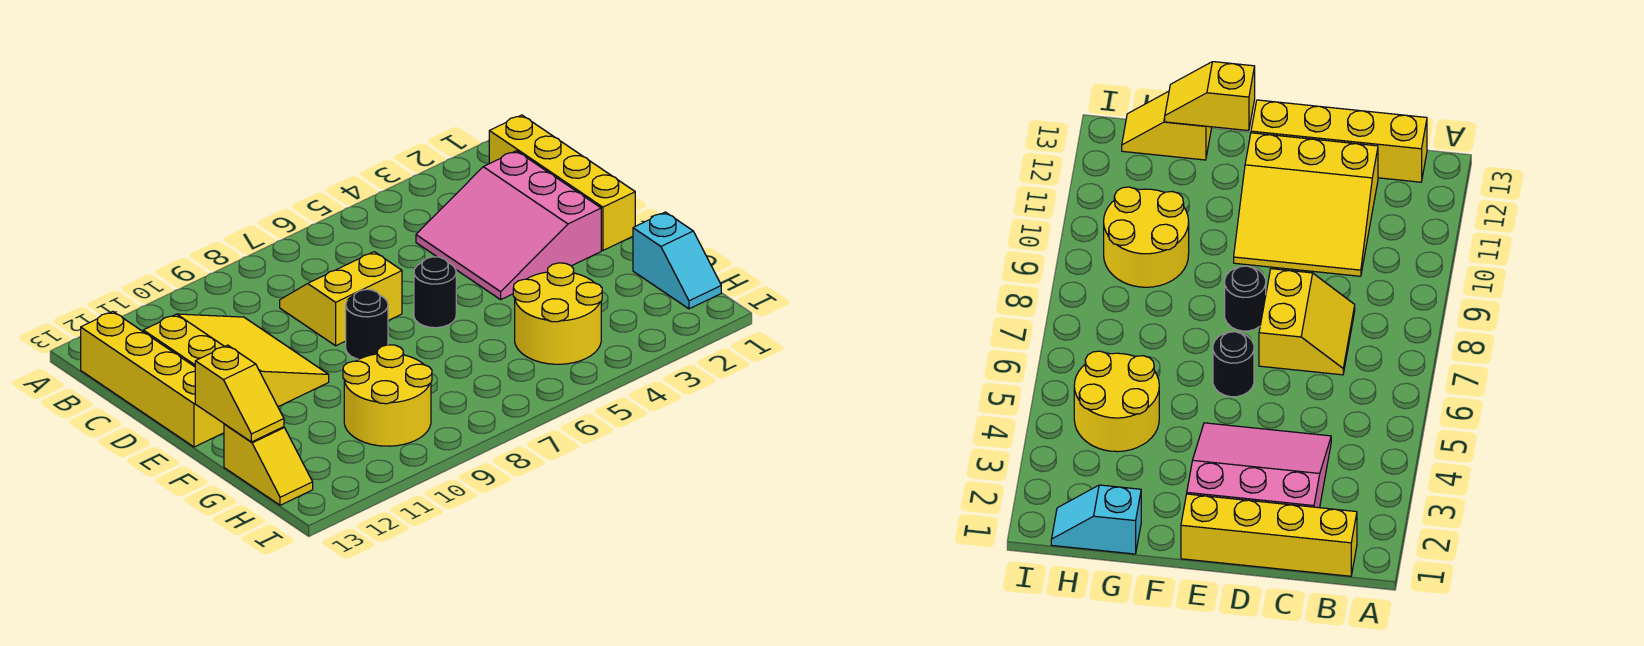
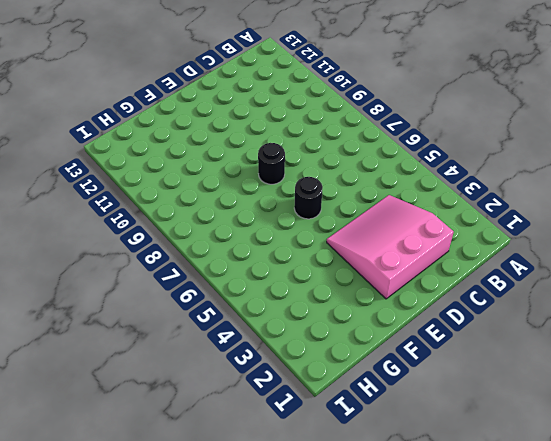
none -> yellow 1x4 brick [489,115,635,251]
none -> yellow 1x4 brick [81,312,224,447]
none -> yellow 2x2 slope [280,252,402,346]

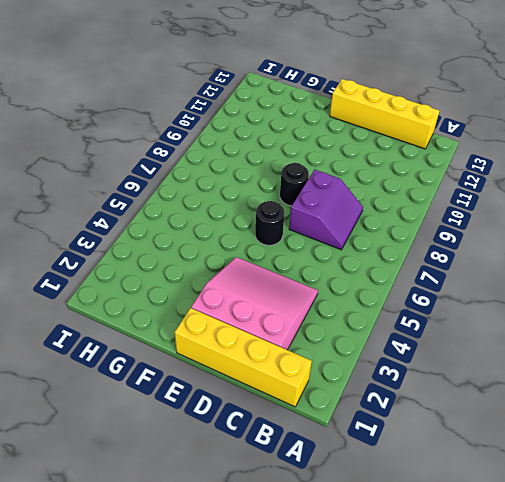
purple 2x2 slope [289,170,363,250] -> yellow 2x2 slope [280,252,402,346]
none -> yellow 3x3 slope [143,314,329,407]
none -> cyan 1x2 slope [633,212,721,309]
none -> yellow 2x2 round brick [513,263,602,364]

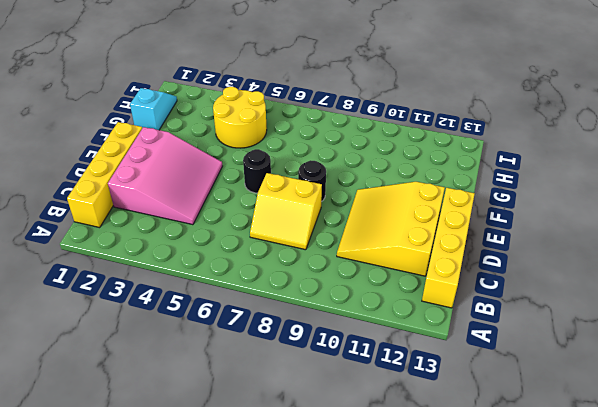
none -> yellow 2x2 round brick [343,345,432,446]
none -> yellow 1x2 slope [224,424,313,505]
none -> yellow 1x2 slope [195,345,284,442]

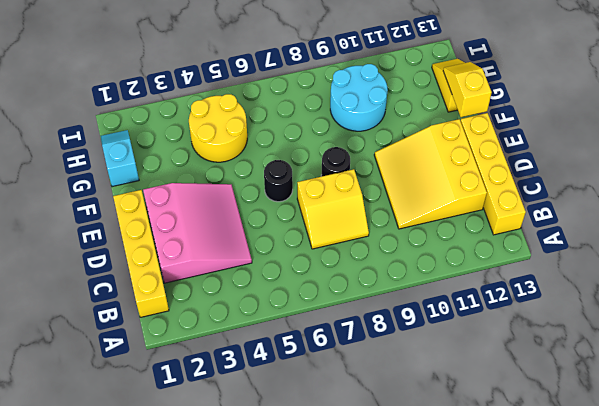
cyan 2x2 round brick [330,64,388,131] -> yellow 2x2 round brick [343,345,432,446]

